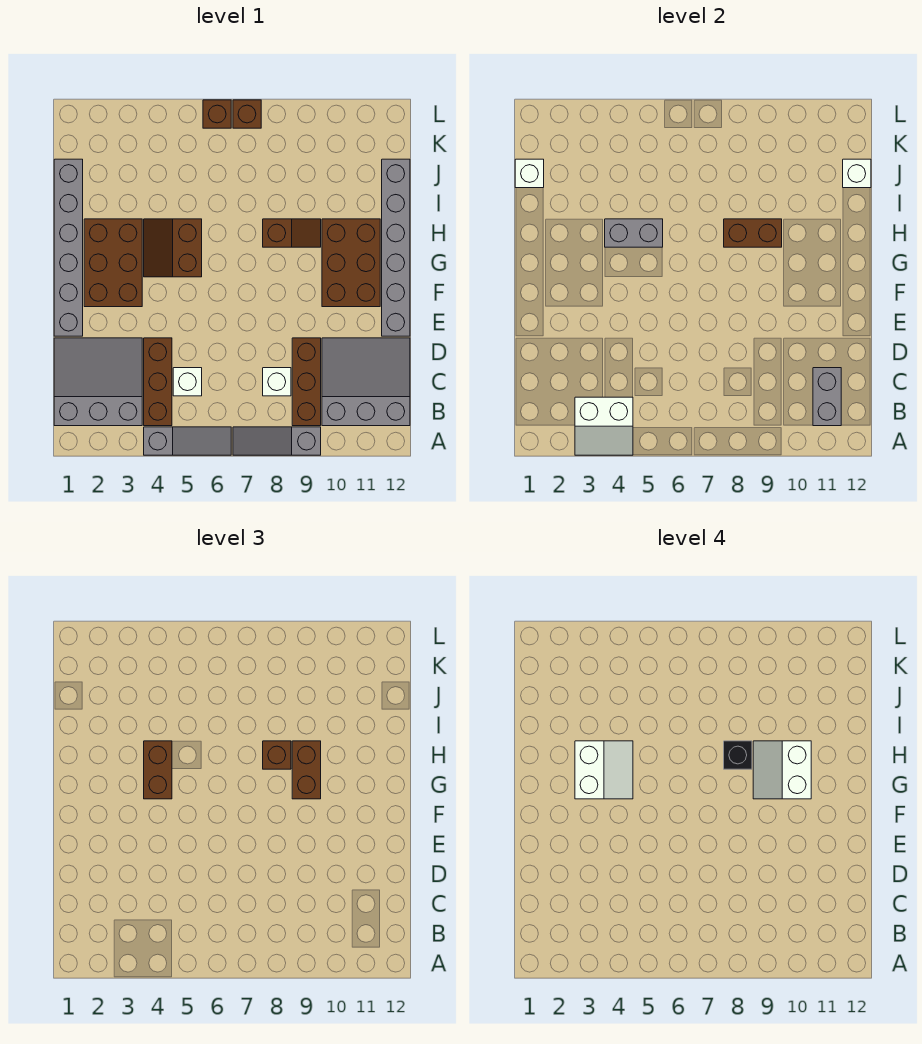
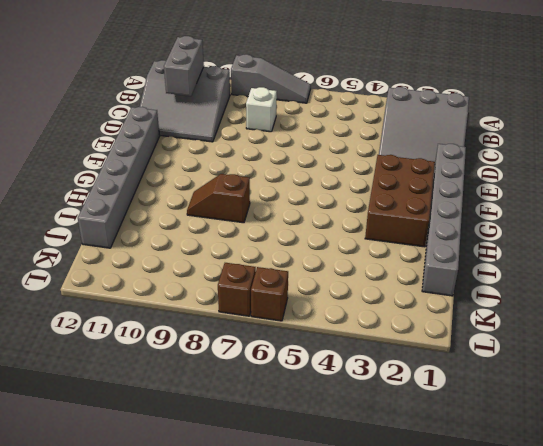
none -> grey 1x3 slope [144,427,231,455]
none -> brown 1x3 brick [144,338,172,426]
none -> brown 1x3 brick [292,338,321,426]

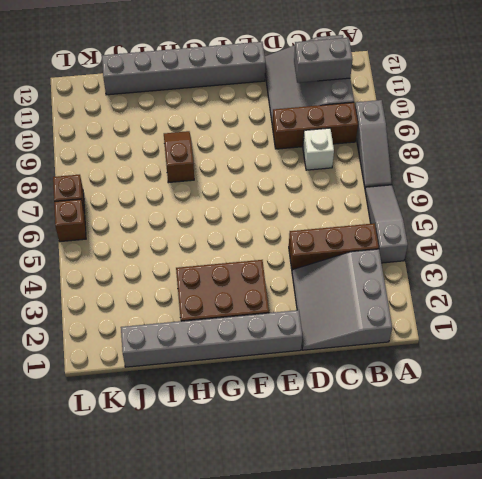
none -> white 1x1 brick [173,368,202,396]
none -> brown 2x3 brick [322,219,380,307]
none -> brown 2x2 slope [144,219,202,277]

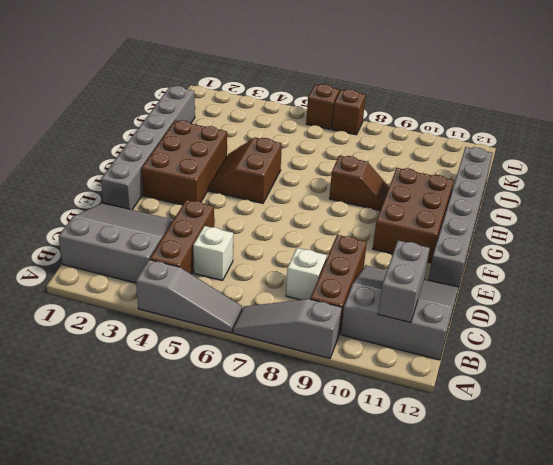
none -> white 2x2 slope [575,397,633,455]
none -> grey 1x2 brick [605,219,663,247]
none -> brown 1x2 brick [724,219,782,247]

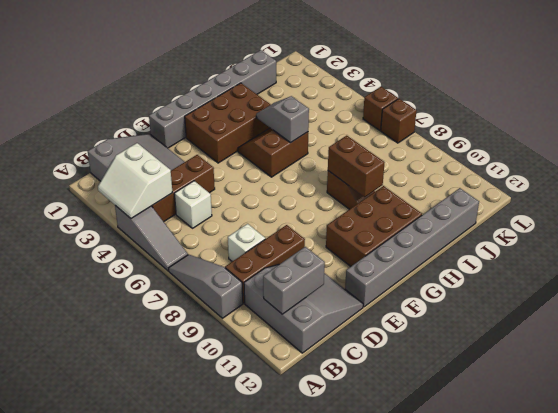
grey 1x2 slope [256,96,309,143] -> grey 1x2 brick [605,219,663,247]
none -> white 1x1 brick [515,159,544,188]
none -> white 1x1 brick [843,159,871,188]
none -> brown 1x2 brick [144,741,172,799]

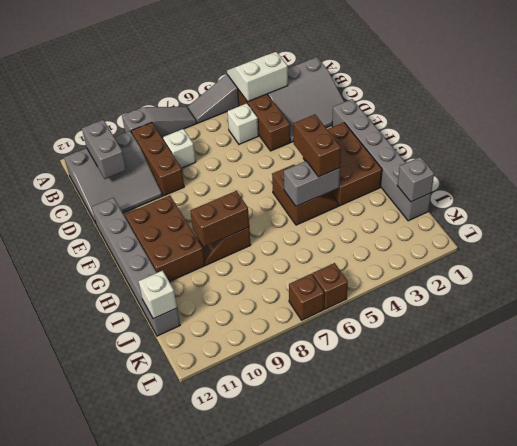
grey 1x1 brick [397,157,434,202] -> white 1x1 brick [515,159,544,188]
none -> brown 1x2 brick [292,741,321,799]
none -> brown 1x1 brick [263,741,291,769]
none -> white 2x2 slope [575,741,633,799]

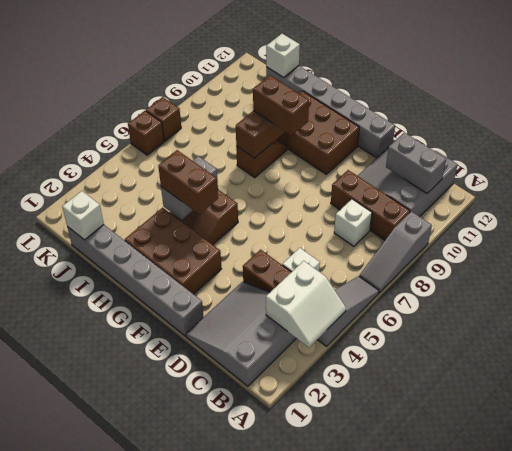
none -> brown 1x1 brick [263,741,291,769]
none -> white 2x2 slope [575,741,633,799]
none -> white 2x2 slope [753,741,811,799]

